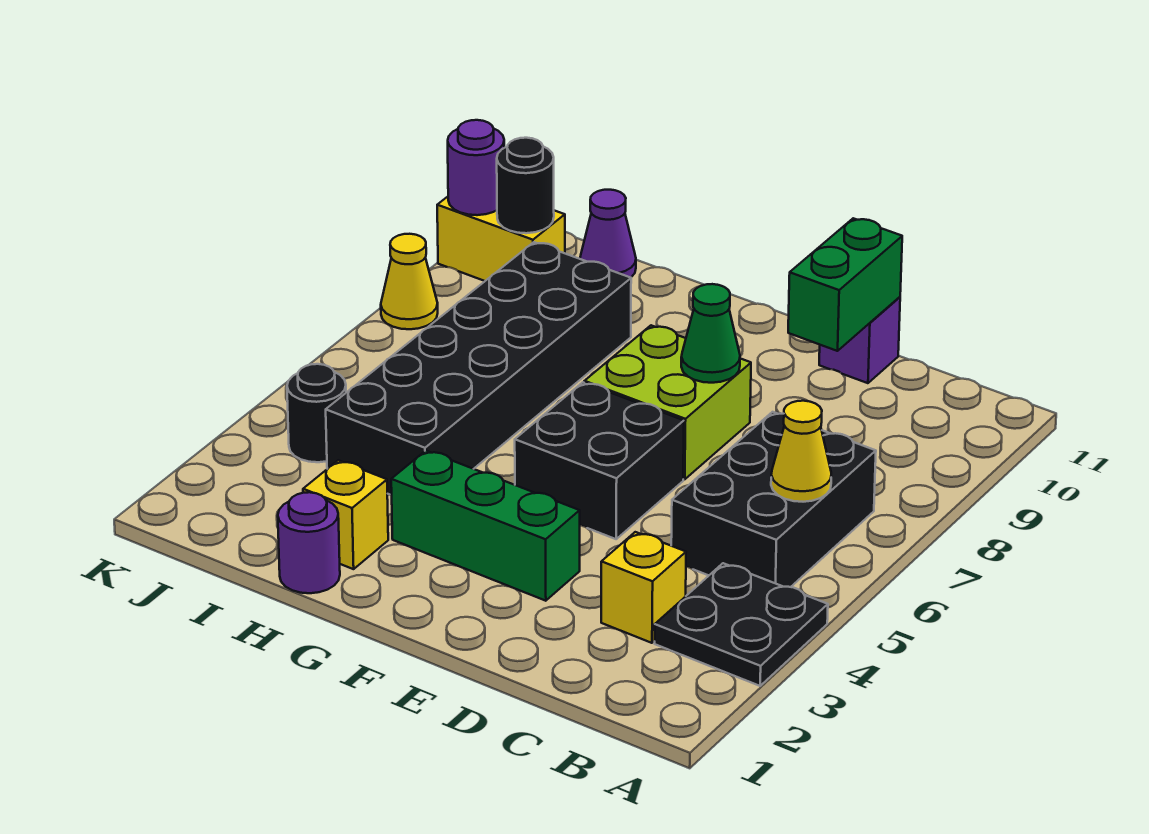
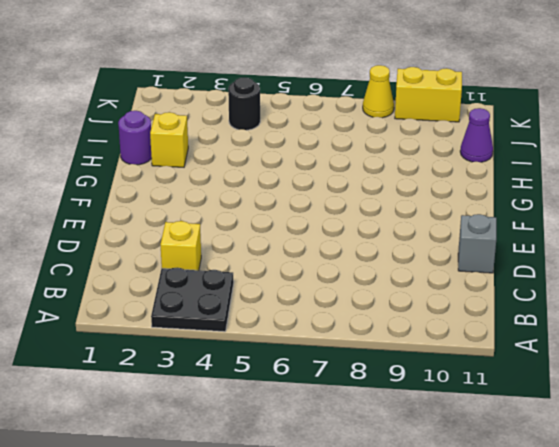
grey 1x1 brick [458,214,496,273] -> purple 1x1 brick [819,297,900,383]
yellow 1x2 brick [395,67,462,122] -> yellow 1x2 brick turned to [437,197,565,281]
none -> black 2x3 brick [671,412,876,587]
none -> green 1x3 brick [391,451,580,601]
none -> black 2x2 brick [515,382,684,539]

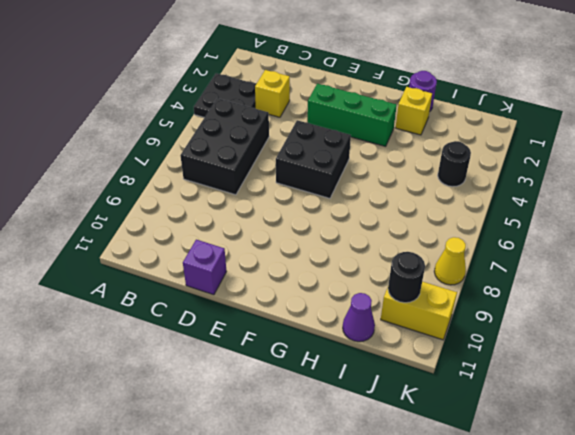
none -> lime 2x2 brick [584,325,751,479]
none -> black 2x6 brick [326,242,631,495]
none -> yellow 1x1 cone [771,401,831,502]

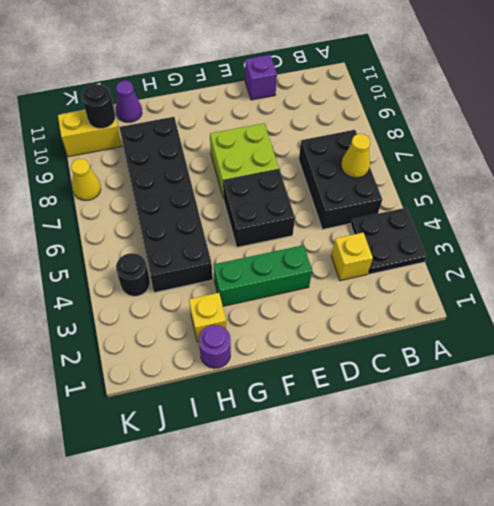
none -> green 1x2 brick [788,218,902,351]
none -> green 1x1 cone [681,284,740,383]
none -> purple 1x1 round brick [448,120,504,215]

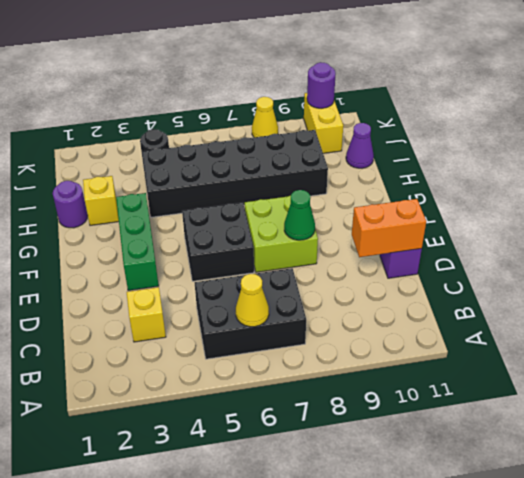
orange 1x2 brick [352,199,426,257] -> green 1x2 brick [788,218,902,351]
none -> black 2x2 plate [655,563,828,686]
none -> black 1x1 round brick [497,138,554,233]

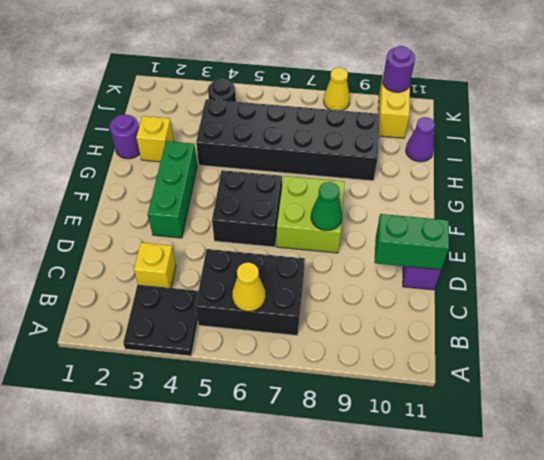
none -> black 1x1 round brick [497,138,554,233]

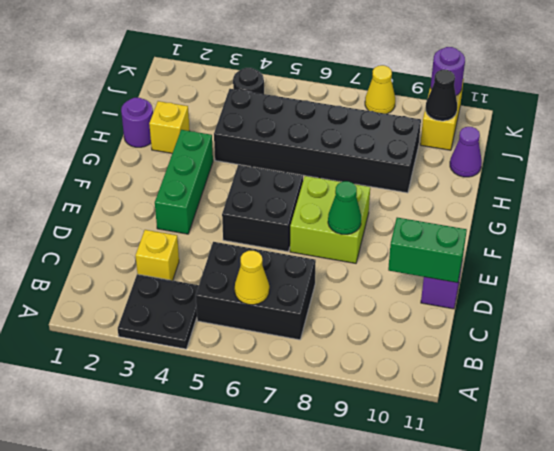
black 1x1 cone [426,70,457,121] -> black 1x1 round brick [497,138,554,233]

